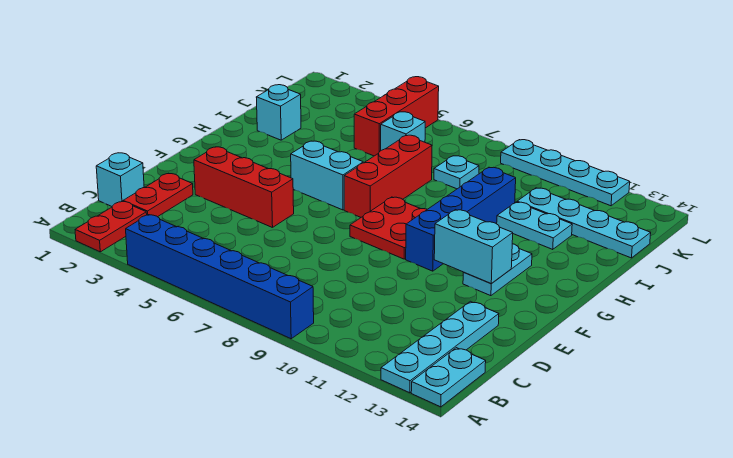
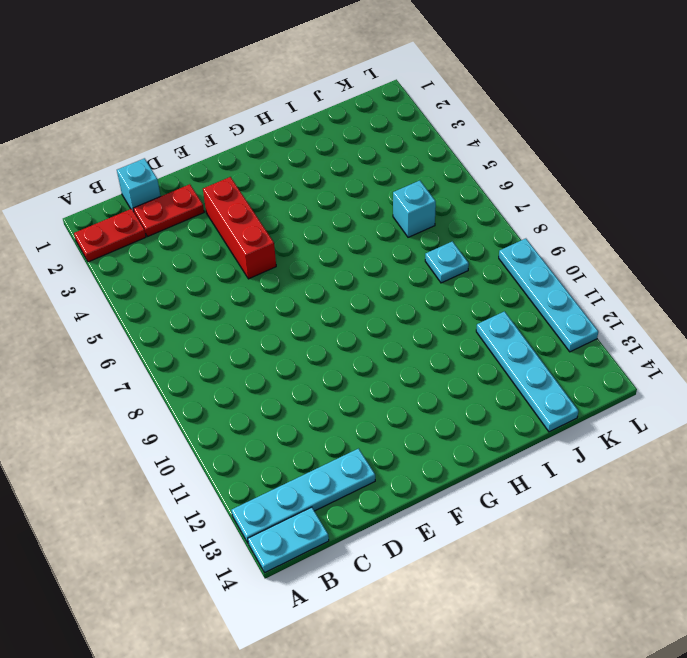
none -> blue 1x6 brick [126,215,314,339]
none -> red 2x2 plate [350,197,427,259]
none -> blue 1x4 brick [406,167,516,271]

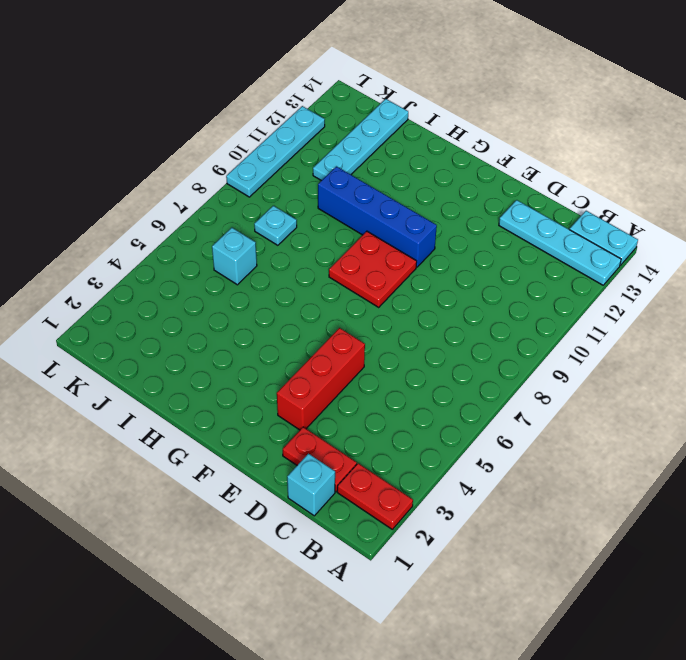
none -> blue 1x6 brick [126,215,314,339]
none -> cyan 1x2 plate [463,244,532,296]
none -> cyan 1x2 brick [291,141,363,210]

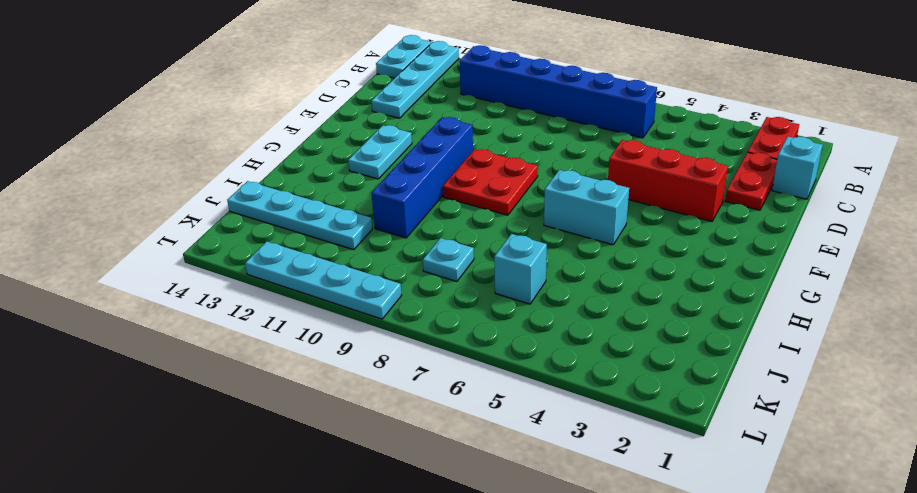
blue 1x6 brick [459,45,657,138] -> blue 1x6 brick moved to [126,215,314,339]
none -> red 1x3 brick [344,135,432,217]
none -> cyan 1x1 brick [256,85,301,140]
none -> cyan 1x2 plate [497,202,572,249]

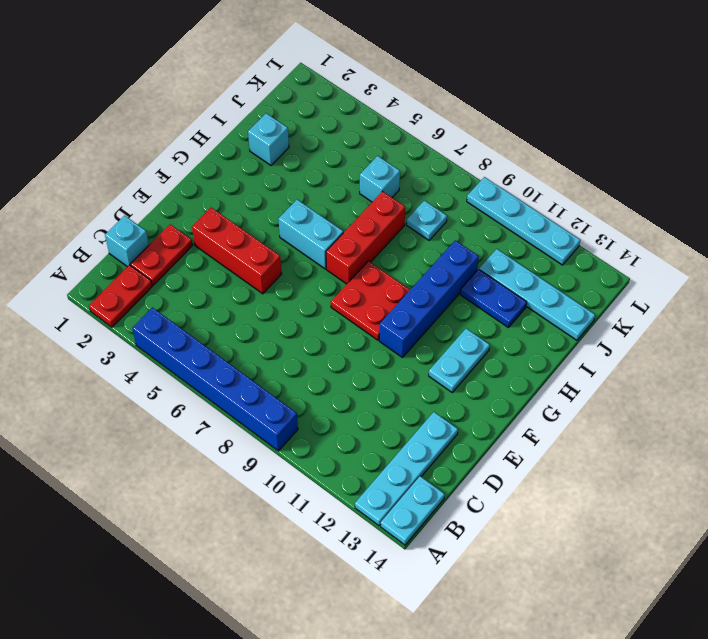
blue 1x2 plate [460,269,527,328] -> cyan 1x2 plate [497,202,572,249]
none -> red 1x3 brick [354,77,439,156]
none -> cyan 1x2 brick [434,210,513,284]

